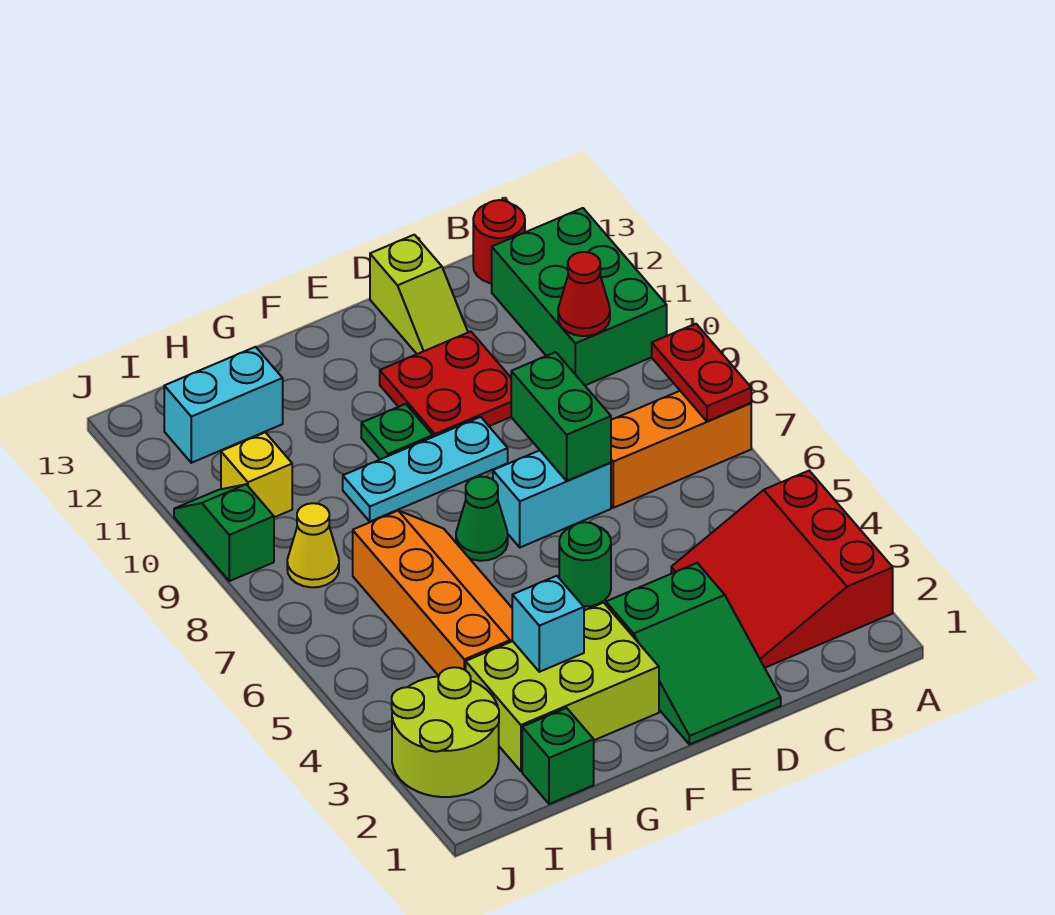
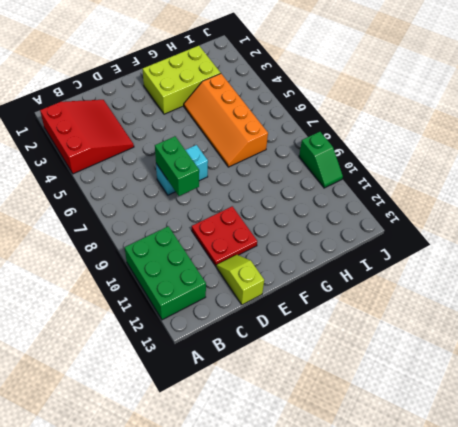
none -> orange 1x3 brick [611,391,751,508]
none -> red 1x1 round brick [473,200,525,283]
none -> green 2x3 slope [606,563,781,745]

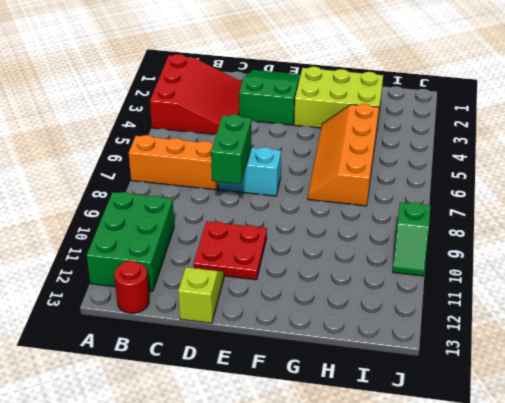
none -> green 1x1 round brick [559,522,611,606]
none -> cyan 1x3 plate [343,417,508,521]
none -> green 1x1 cone [456,477,508,561]

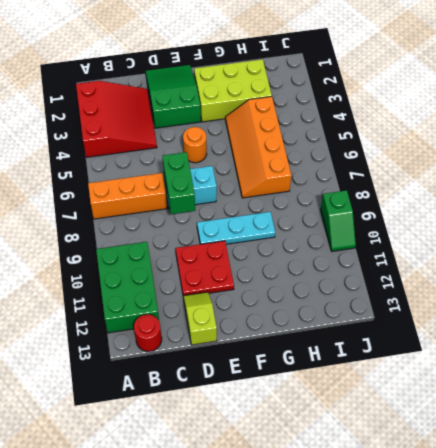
orange 1x1 round brick [183,127,207,163] -> green 1x1 round brick [559,522,611,606]
none -> green 1x1 cone [456,477,508,561]
none -> green 1x1 plate [361,404,433,459]
none -> green 1x1 brick [522,708,594,804]

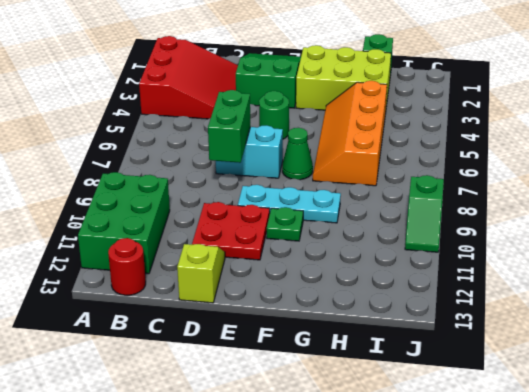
none -> orange 1x3 brick [611,391,751,508]
none -> cyan 1x2 brick [164,347,283,463]
none -> lime 2x2 round brick [392,667,499,797]

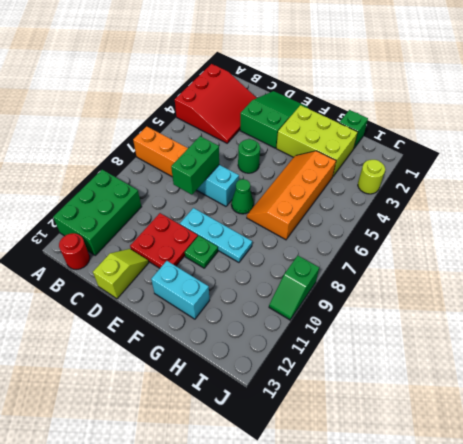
cyan 1x2 brick [151,261,210,319] -> cyan 1x2 brick moved to [164,347,283,463]
lime 1x1 round brick [358,160,385,194] -> lime 2x2 round brick [392,667,499,797]
none -> yellow 1x1 cone [287,503,339,587]
none -> yellow 1x1 brick [221,432,292,517]
none -> red 1x2 plate [652,324,751,421]

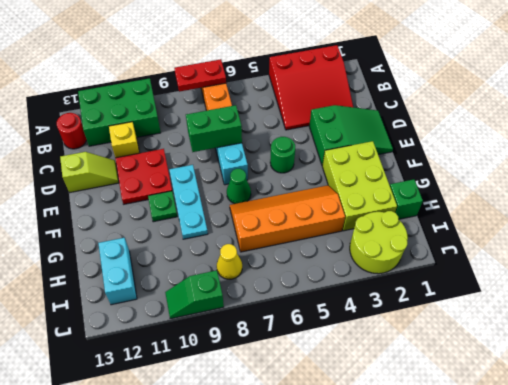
yellow 1x1 brick [109,122,139,158] -> yellow 1x1 brick moved to [221,432,292,517]
none -> red 1x1 cone [558,252,610,336]
none -> cyan 1x1 brick [512,576,584,672]

